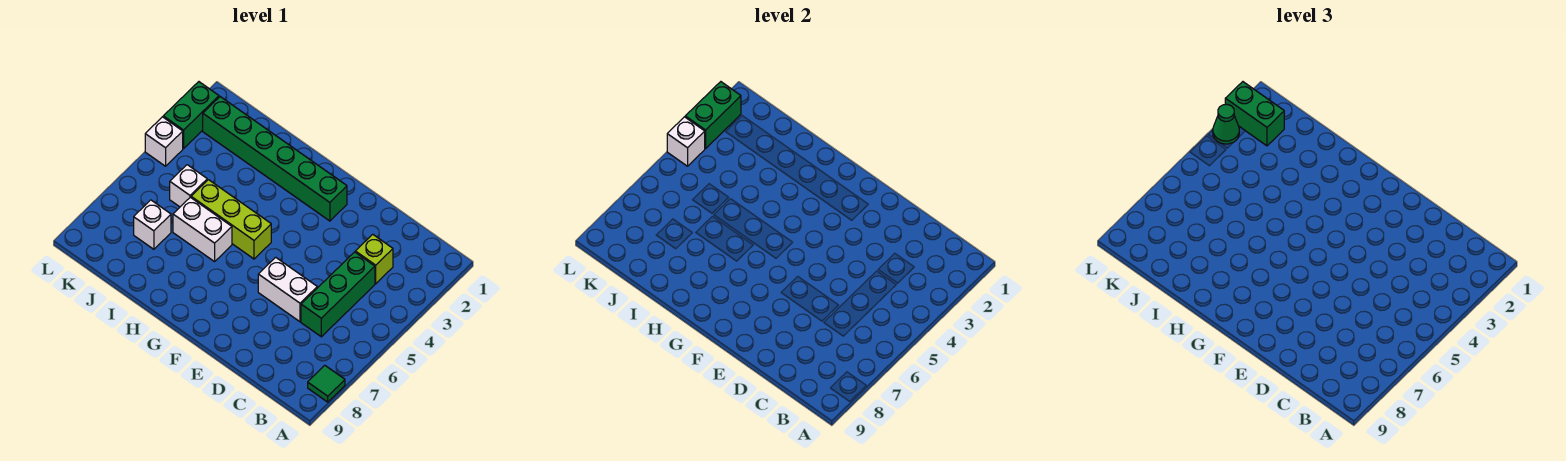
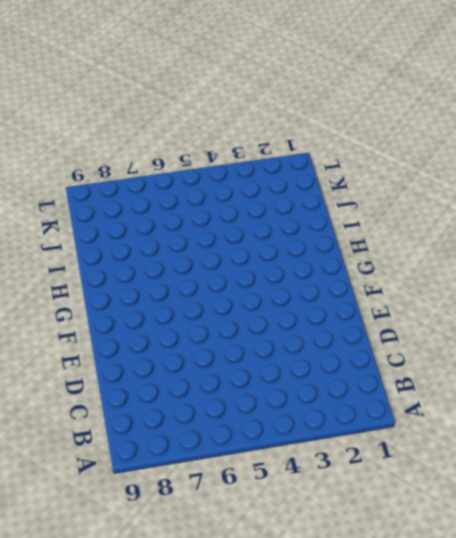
none -> green 1x1 tile [308,365,345,402]
none -> lime 1x1 brick [355,234,393,284]
none -> green 1x3 brick [301,252,375,337]

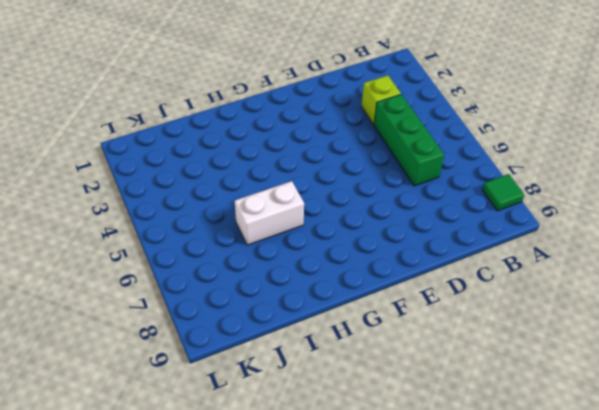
none -> white 1x2 brick [258,257,317,322]
none -> green 1x6 brick [203,97,347,221]
none -> lime 1x3 brick [191,180,271,259]

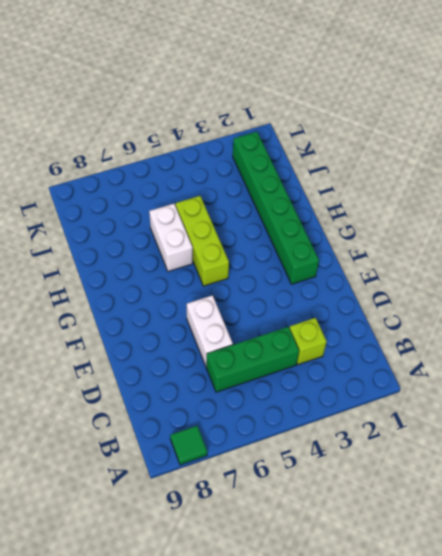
none -> white 1x1 brick [170,165,207,207]
none -> white 1x1 brick [134,200,171,249]
none -> green 1x2 brick [163,82,219,148]

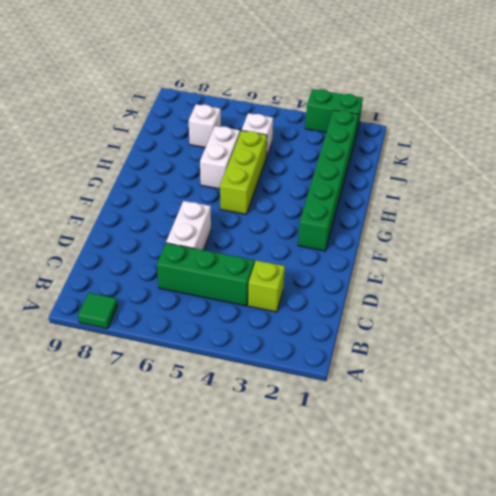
none -> white 1x1 brick [145,117,183,166]
none -> green 1x2 brick [685,82,741,148]
none -> white 1x1 brick [667,117,705,166]

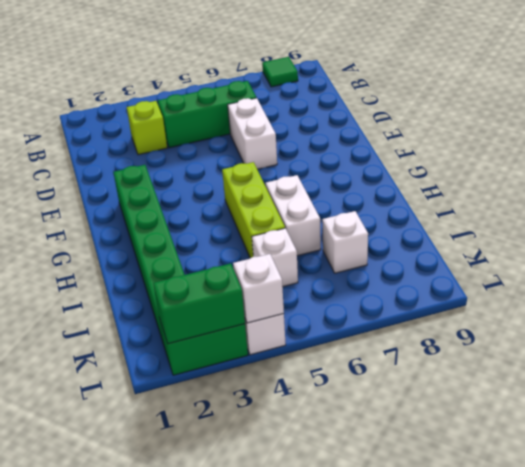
none -> green 1x2 brick [1225,82,1284,146]
none -> green 1x1 cone [1213,104,1239,144]

